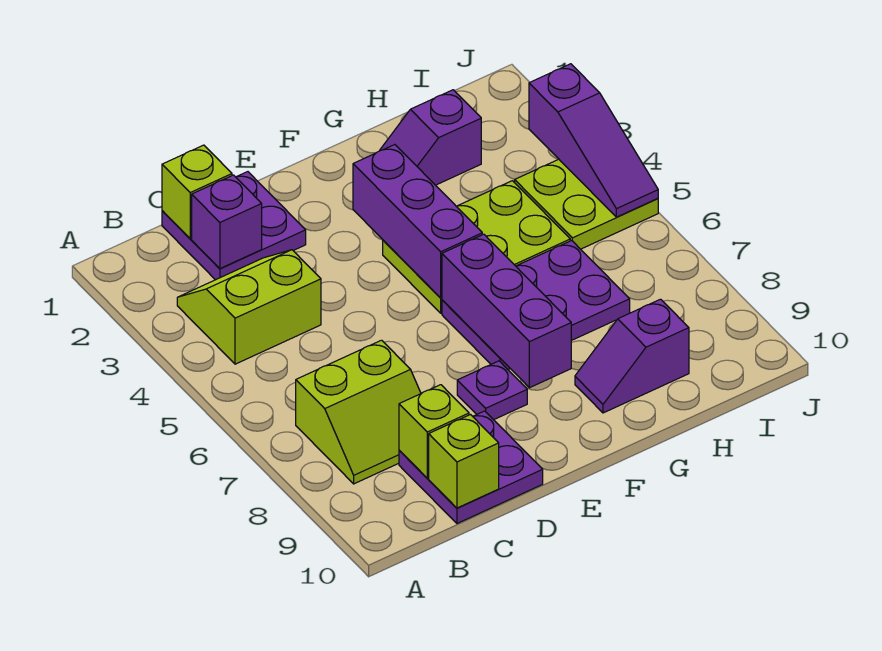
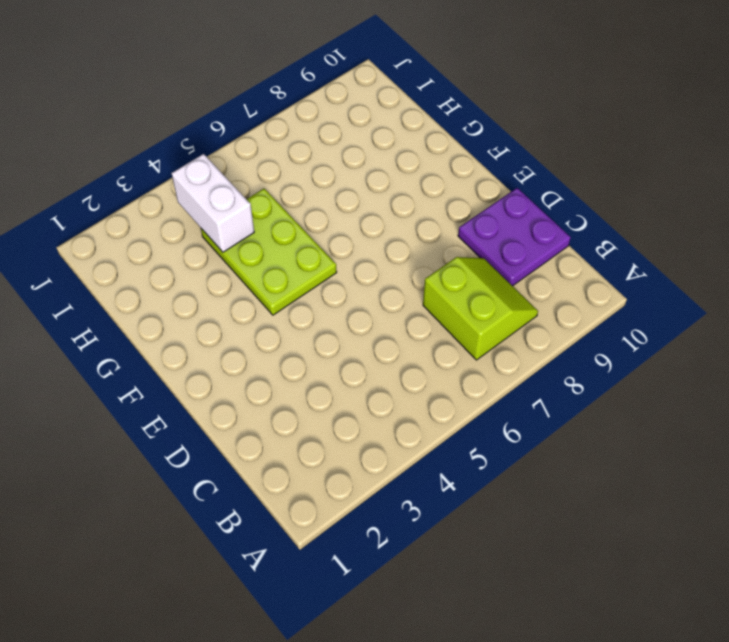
white 1x2 brick [172,154,254,252] -> none
none -> lime 2x2 slope [177,250,321,364]
none -> purple 2x2 plate [162,172,306,280]
none -> purple 1x1 plate [457,361,527,420]

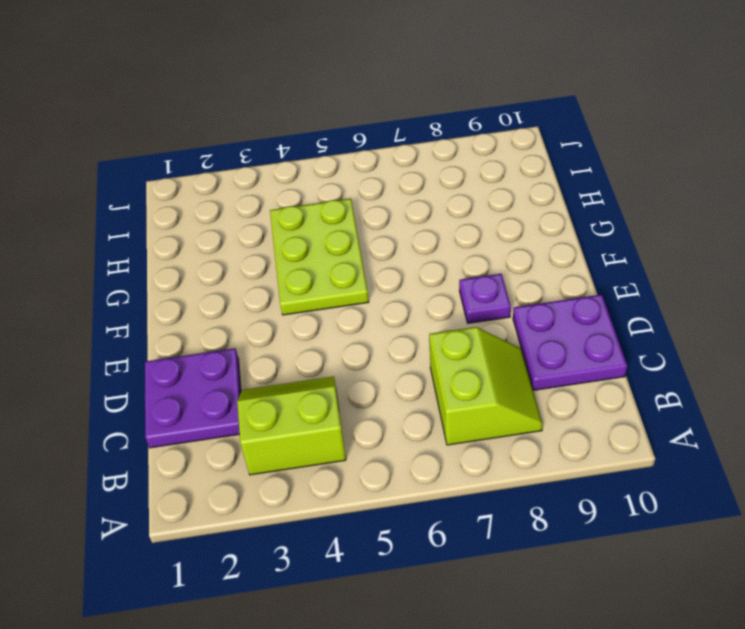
lime 2x2 slope [237,376,346,475] -> lime 2x2 slope turned to [177,250,321,364]
none -> purple 2x3 plate [442,241,630,369]
none -> purple 1x2 slope [380,90,481,185]
none -> purple 1x2 slope [575,299,689,413]

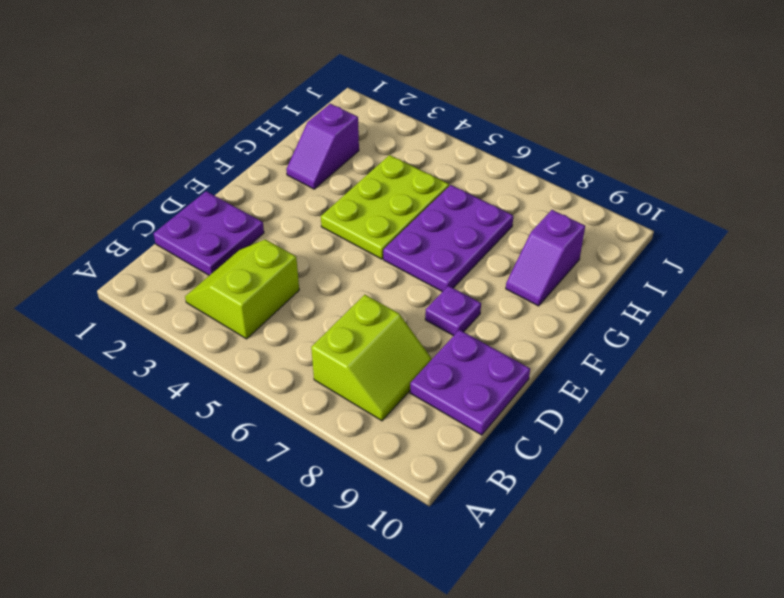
none -> lime 2x2 plate [515,159,658,249]
none -> lime 1x1 brick [162,145,232,239]
none -> purple 1x1 brick [192,175,262,268]

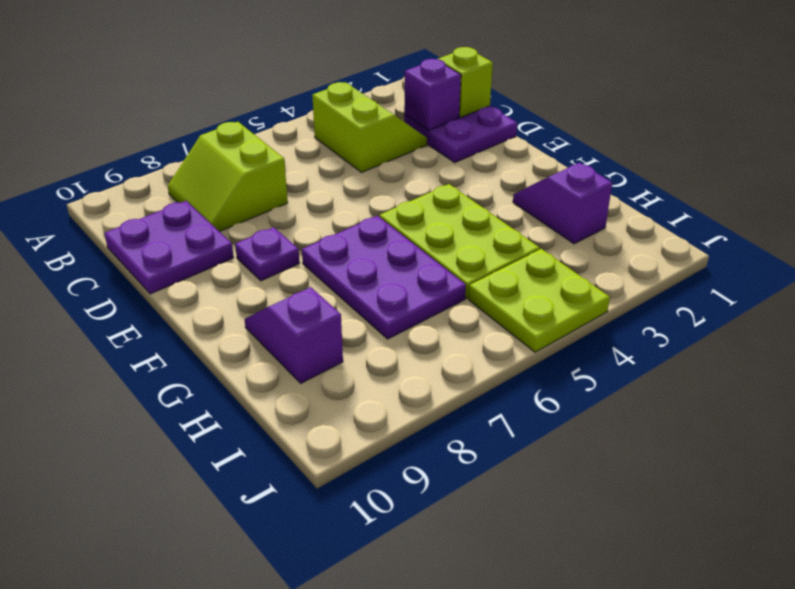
none -> lime 1x1 brick [399,385,469,478]
none -> lime 1x1 brick [429,415,499,508]
none -> purple 1x3 brick [353,145,482,298]

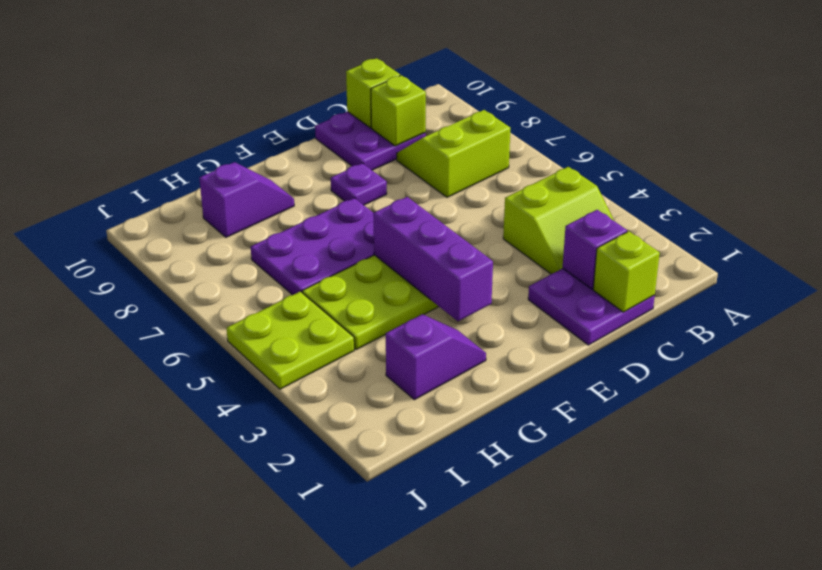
none -> purple 1x3 brick [442,234,571,388]
none -> purple 1x3 slope [529,64,658,217]

